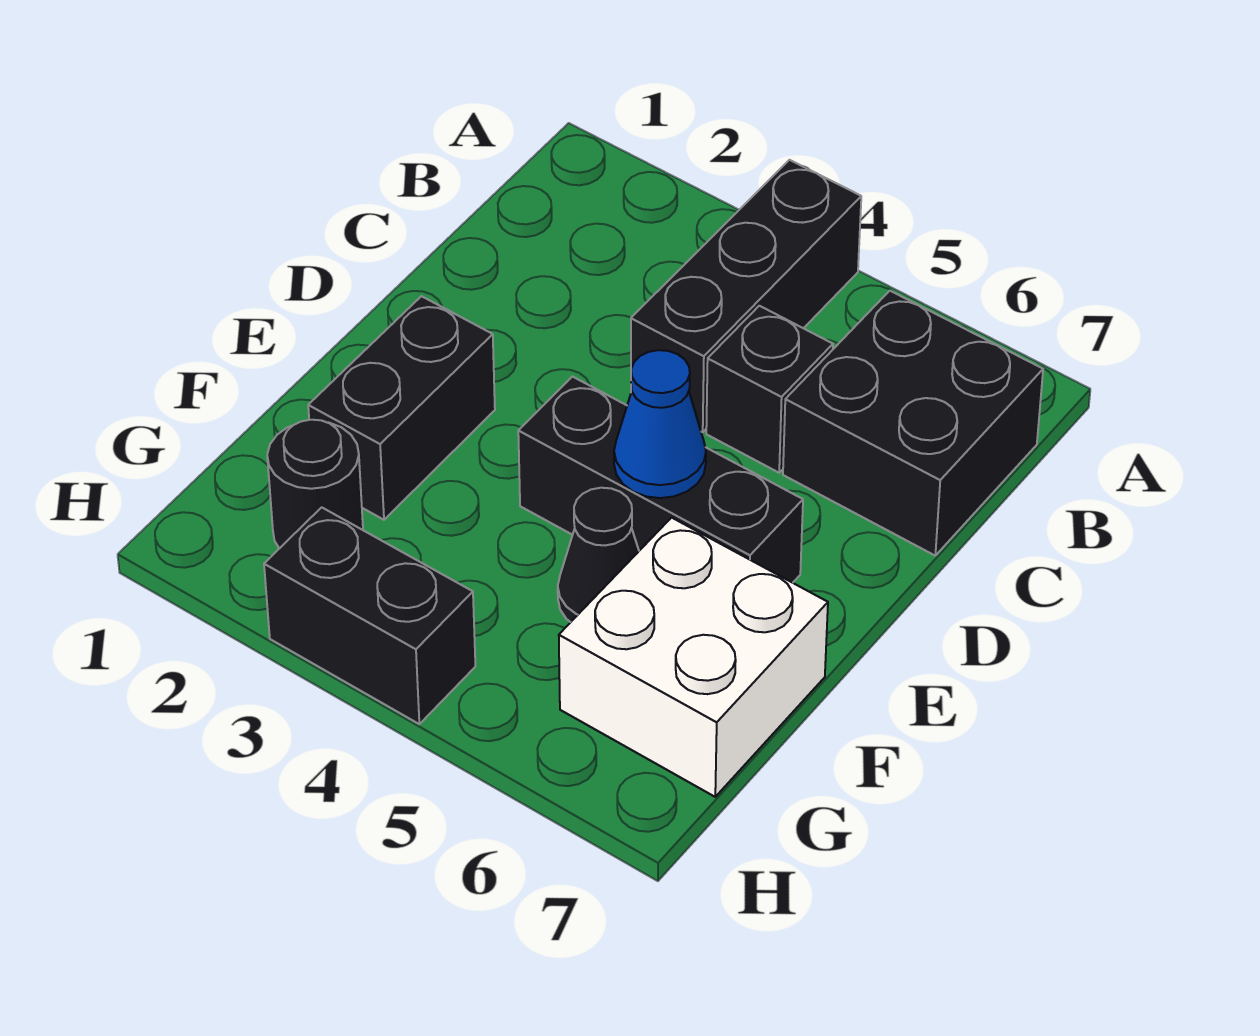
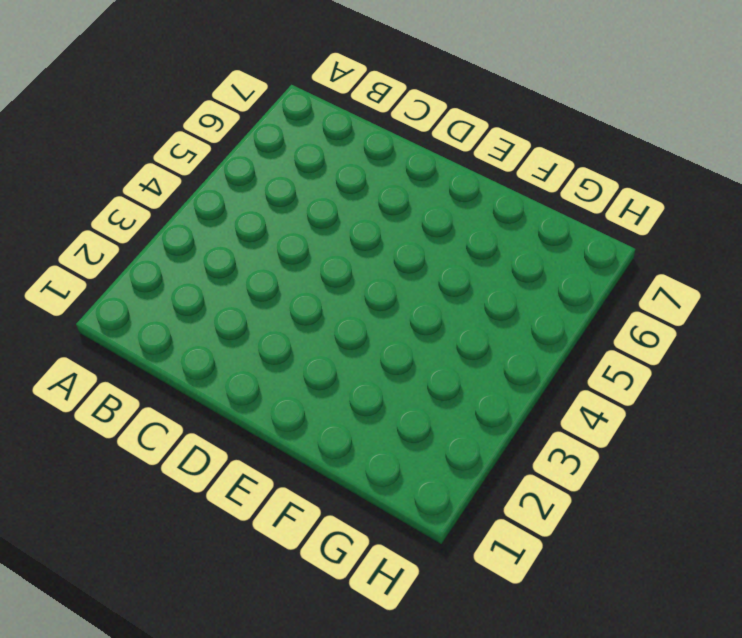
none -> black 1x3 brick [631,160,861,432]
none -> black 2x2 brick [783,291,1043,555]

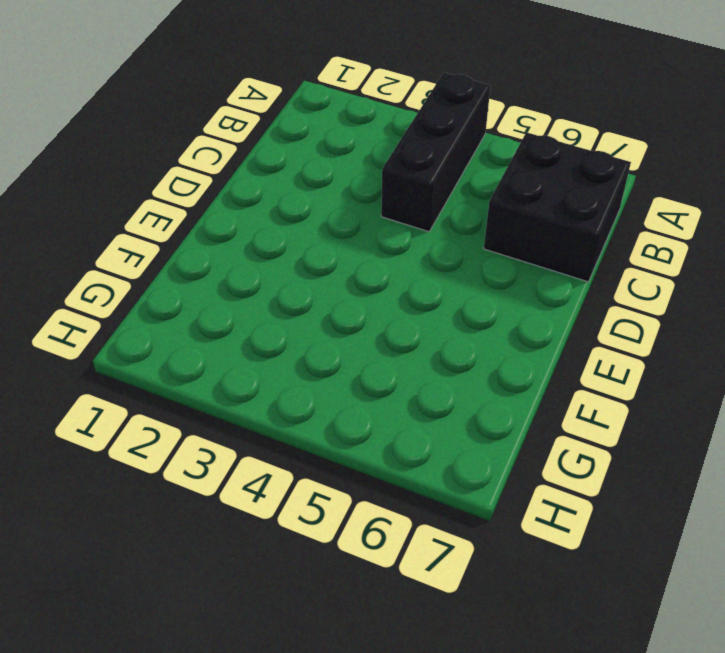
none -> black 1x1 brick [706,306,833,473]
none -> black 1x2 brick [308,296,495,520]

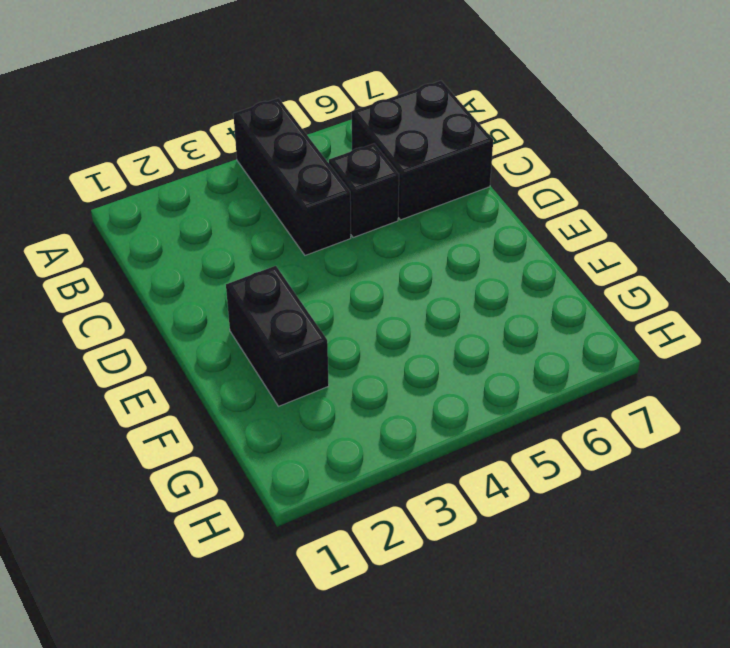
none -> black 1x3 brick [518,377,803,583]
none -> black 1x1 cone [558,488,639,622]

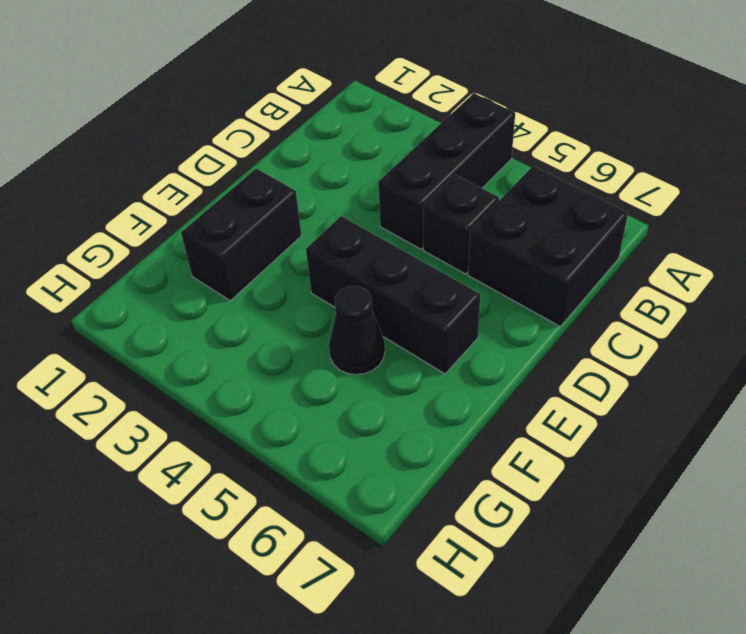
none -> white 2x2 brick [559,518,828,797]
none -> black 1x1 round brick [267,420,363,549]

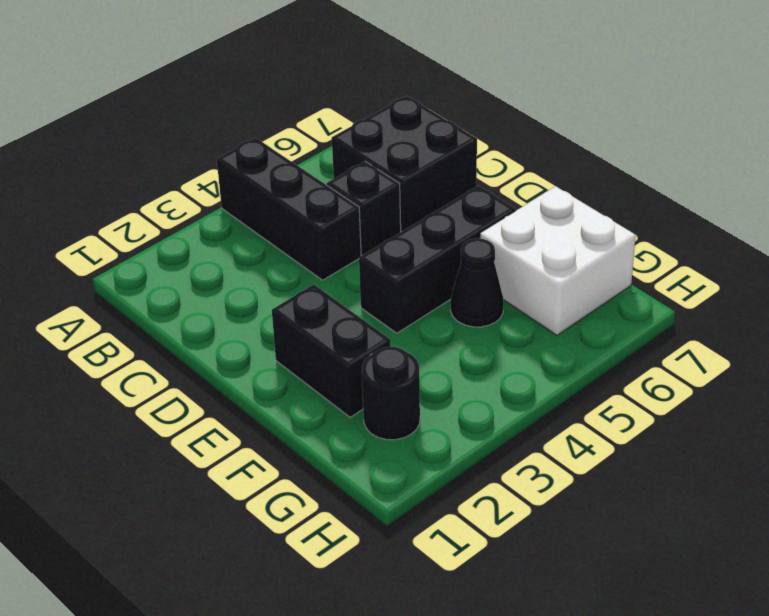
none -> black 1x2 brick [264,507,475,724]
none -> blue 1x1 cone [614,350,706,498]

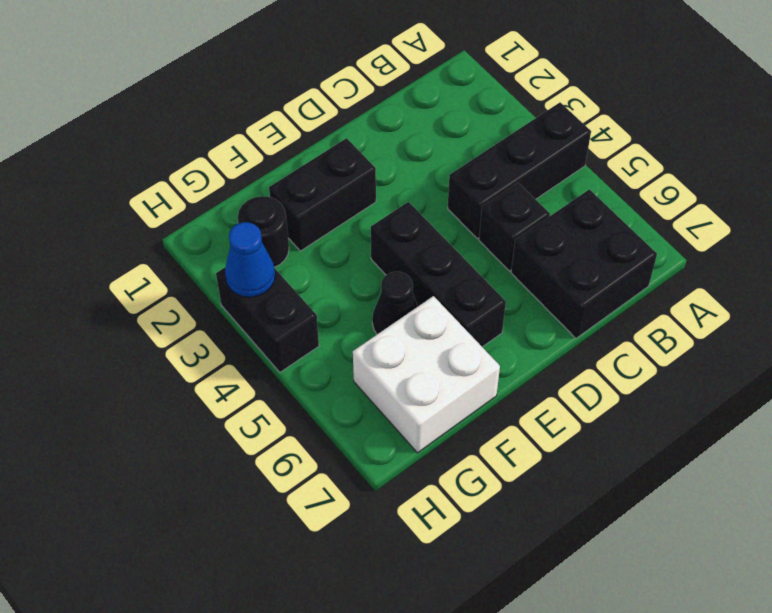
blue 1x1 cone [225,222,275,297] -> blue 1x1 cone moved to [614,350,706,498]

